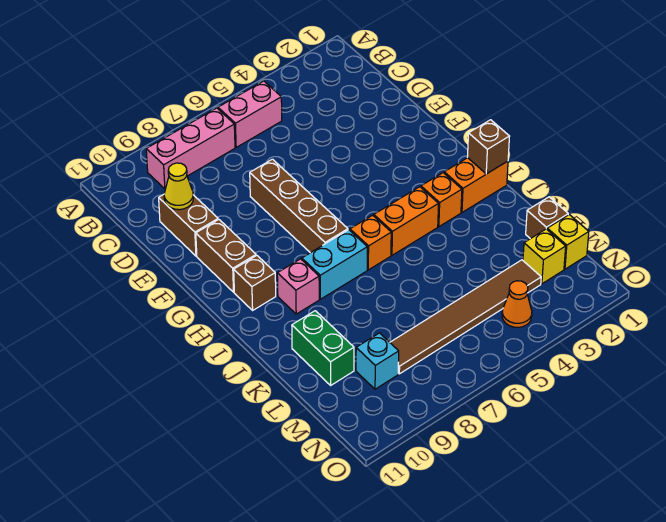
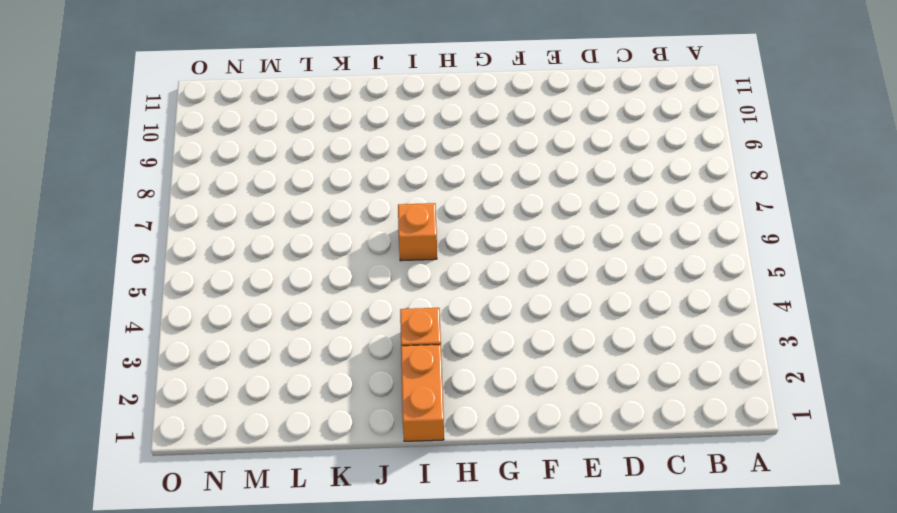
none -> pink 1x2 brick [218,81,282,147]
none -> pink 1x3 brick [146,108,235,189]
none -> brown 1x2 brick [159,195,218,256]

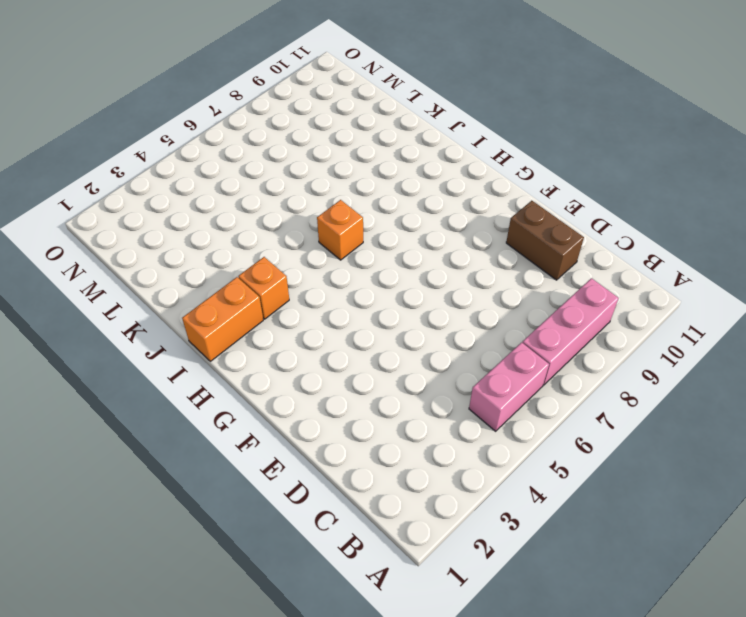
none -> brown 1x4 brick [250,159,348,253]
none -> brown 1x2 brick [196,220,256,292]
none -> brown 1x1 brick [234,256,276,310]

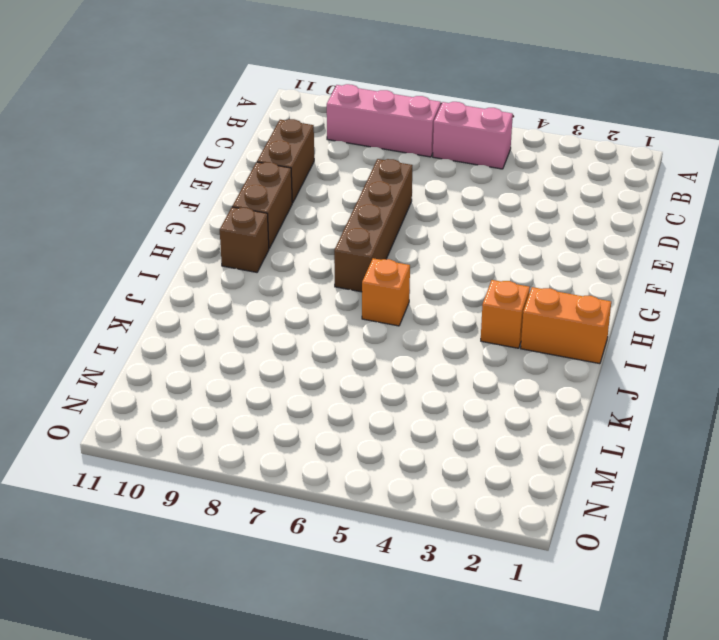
none -> orange 1x2 brick [374,187,439,255]
none -> cyan 1x2 brick [302,230,367,299]
none -> pink 1x1 brick [277,259,319,314]

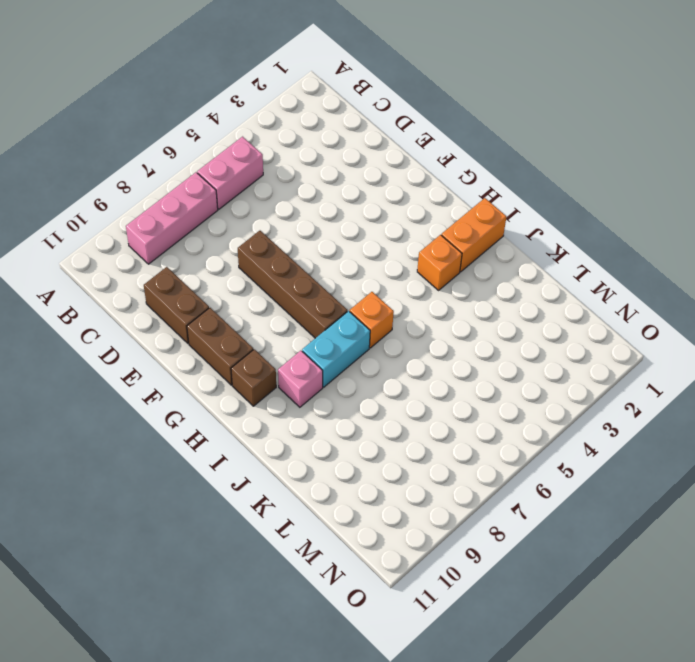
none -> orange 1x2 brick [374,187,439,255]
none -> green 1x2 brick [292,311,354,385]
none -> brown 1x1 brick [526,197,568,239]

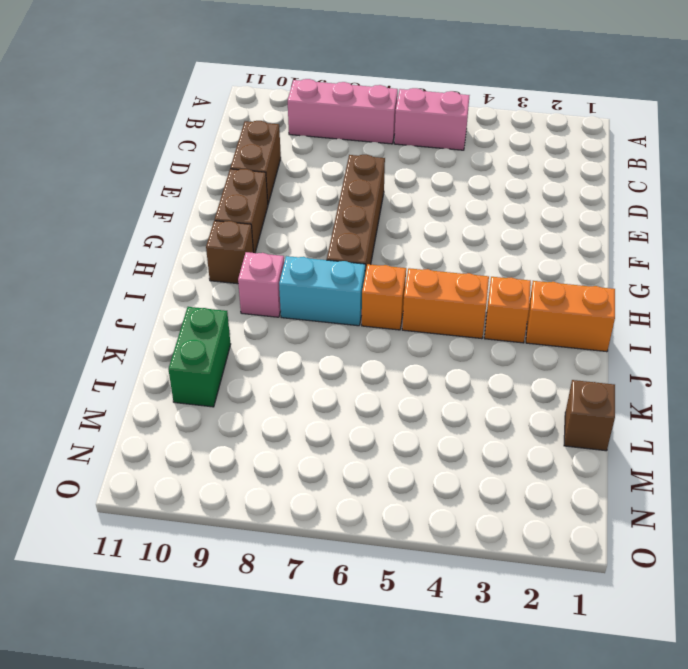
none -> yellow 1x1 brick [547,215,589,269]
none -> yellow 1x1 brick [523,229,566,284]
none -> brown 1x6 tile [390,260,541,374]

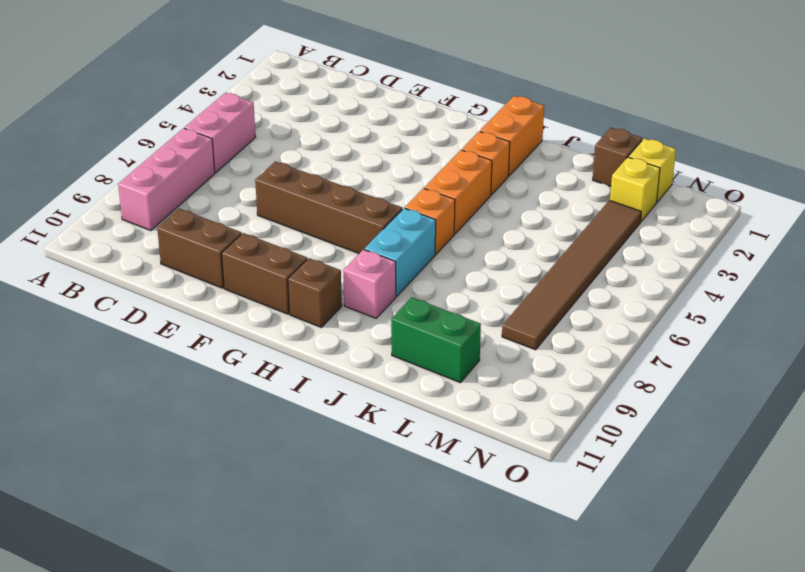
none -> cyan 1x1 brick [356,333,399,389]
none -> orange 1x1 cone [502,281,532,327]
none -> yellow 1x1 cone [164,163,194,210]

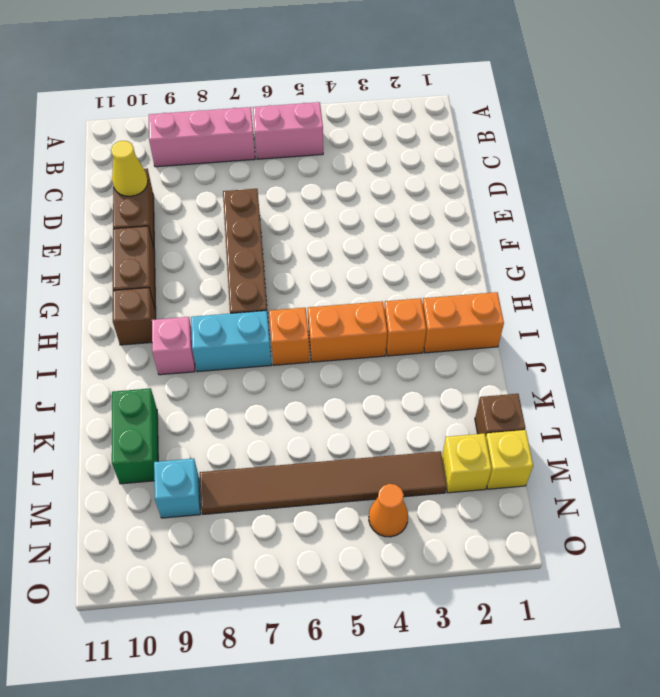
none -> brown 1x1 brick [467,120,510,174]

